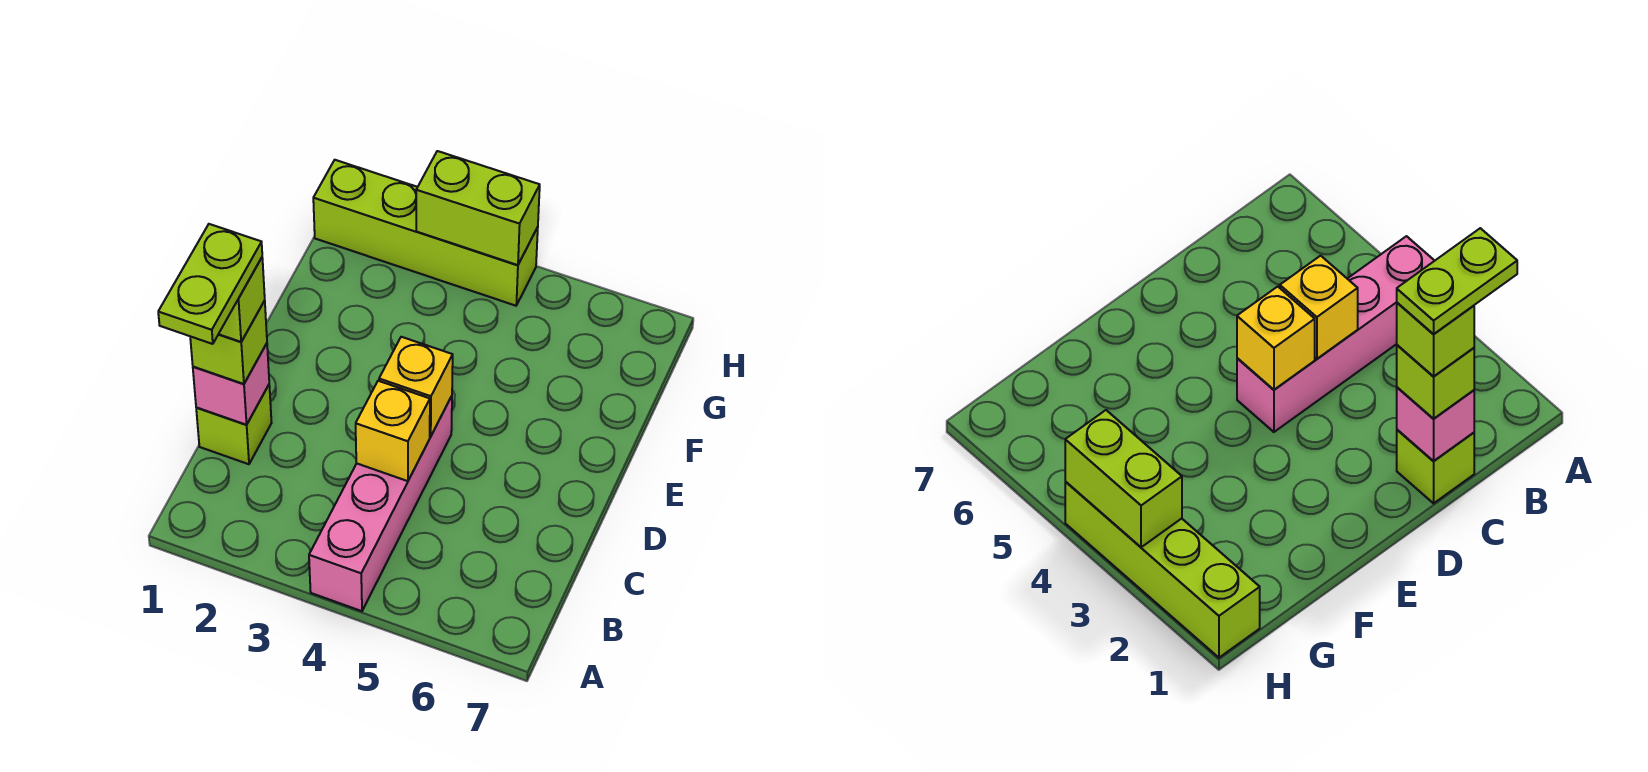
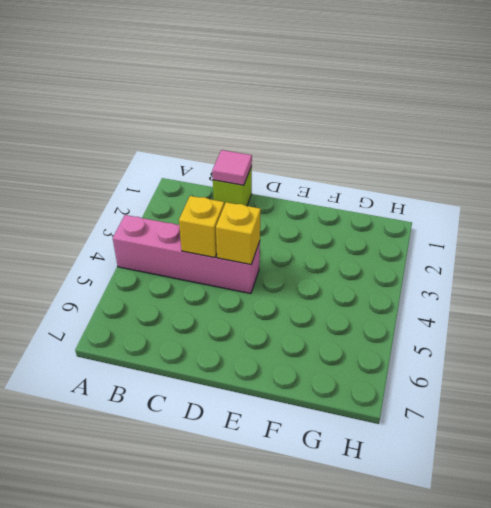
pink 1x1 tile [212,150,252,185] -> pink 1x1 brick [193,343,269,425]
none -> lime 1x4 brick [313,160,538,306]
none -> lime 1x2 brick [416,151,540,265]

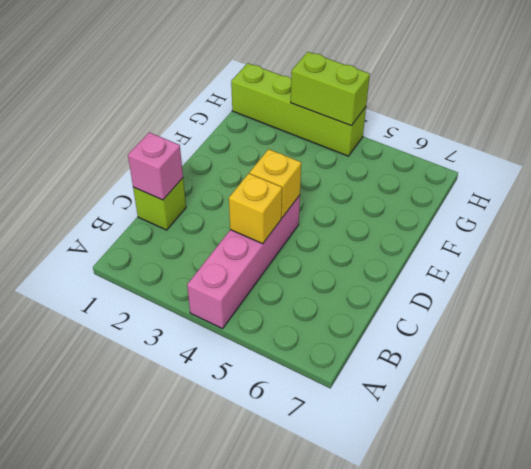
none -> lime 1x1 brick [190,301,267,384]
none -> lime 1x1 brick [219,258,265,342]

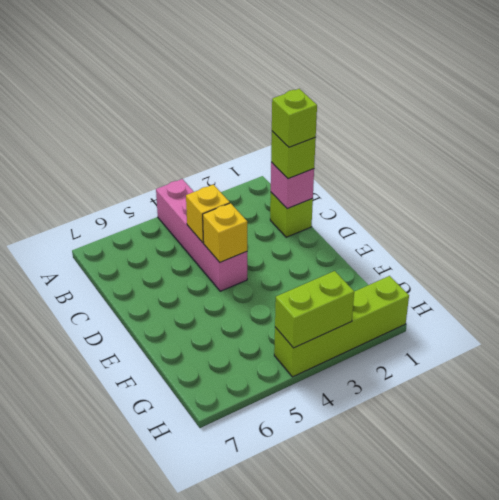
none -> lime 1x2 plate [158,224,262,344]

